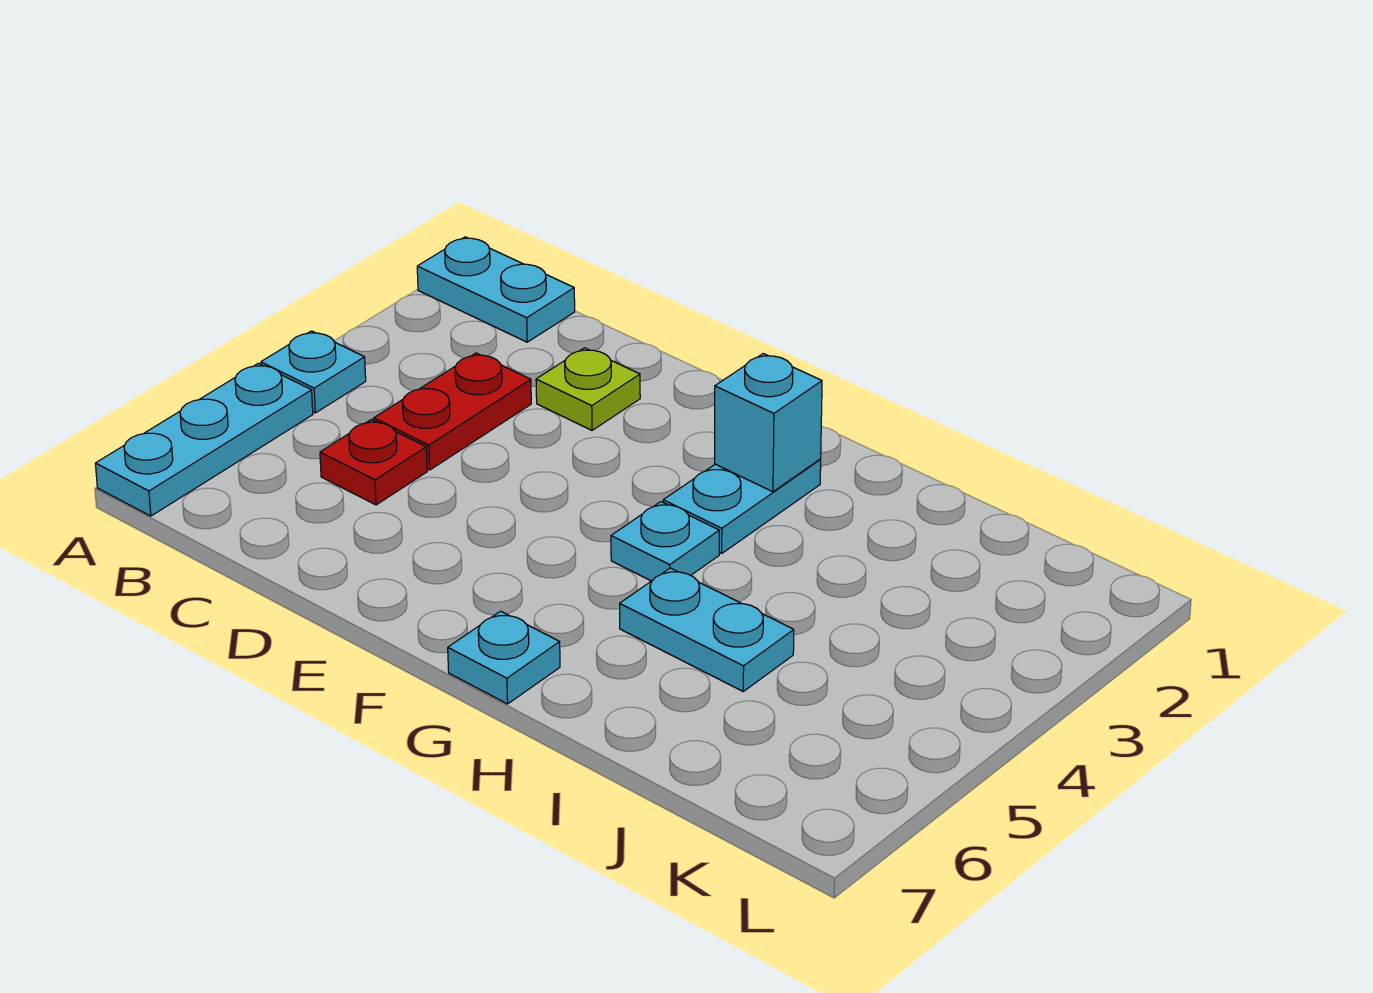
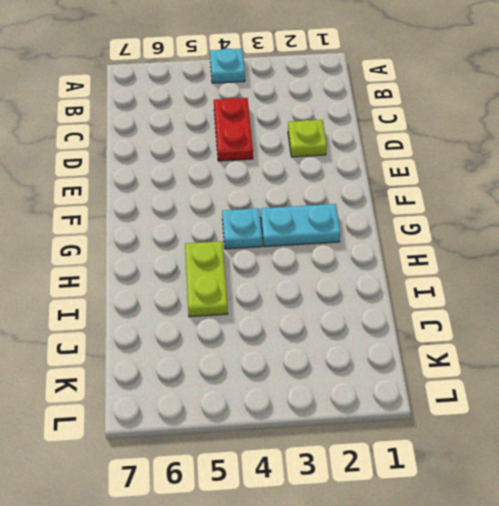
red 1x2 plate [214,98,253,161] -> red 1x2 plate turned to [374,353,531,470]
lime 1x2 plate [185,241,228,317] -> cyan 1x2 plate [620,568,794,691]
none -> cyan 1x2 plate [417,237,575,342]
none -> cyan 1x3 plate [95,363,313,516]

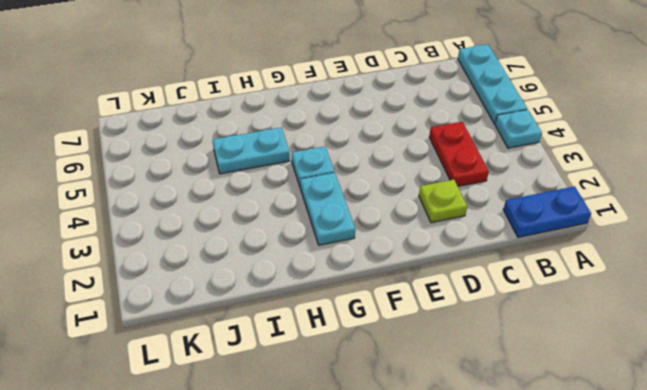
blue 1x2 plate [503,186,591,237] -> cyan 1x2 plate [417,237,575,342]
none -> red 1x1 plate [320,420,427,505]
none -> cyan 1x1 plate [448,611,560,704]

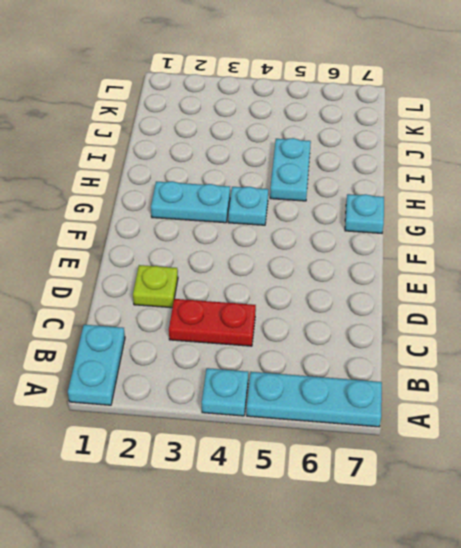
none -> red 1x1 plate [320,420,427,505]
none -> cyan 1x1 brick [715,354,822,492]

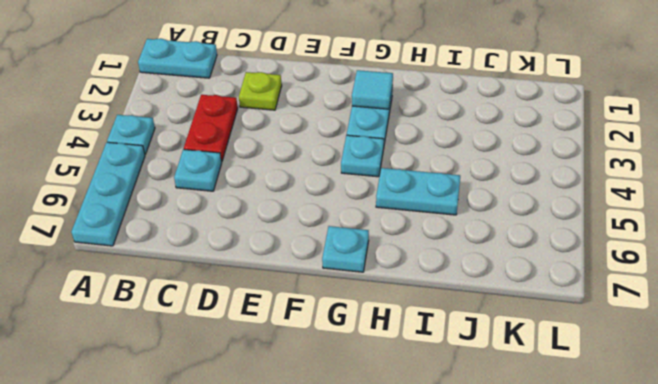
cyan 1x1 plate [174,149,222,191] -> red 1x1 plate [320,420,427,505]
cyan 1x1 tile [352,70,393,109] -> cyan 1x1 brick [715,354,822,492]

